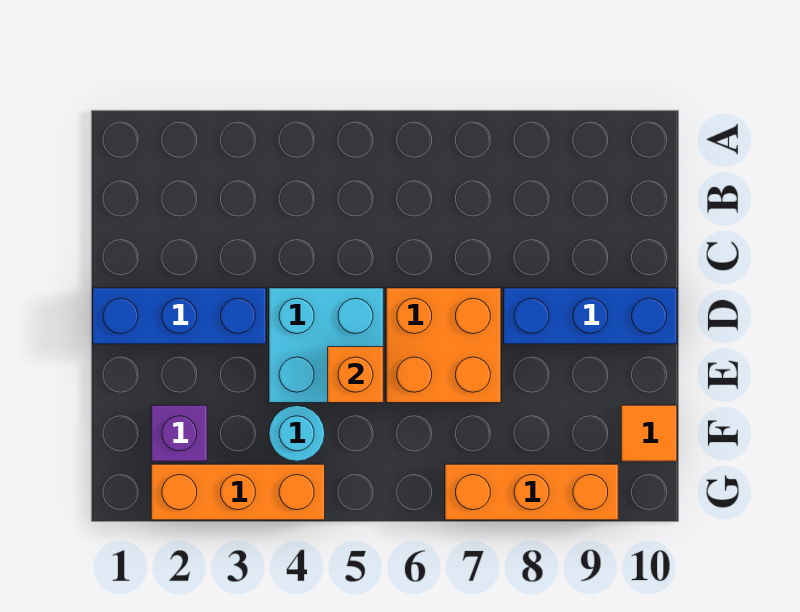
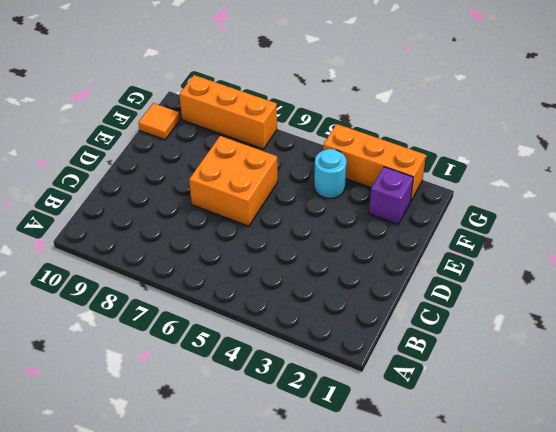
none -> blue 1x3 brick [93,288,266,344]
none -> cyan 2x2 brick [269,288,383,403]

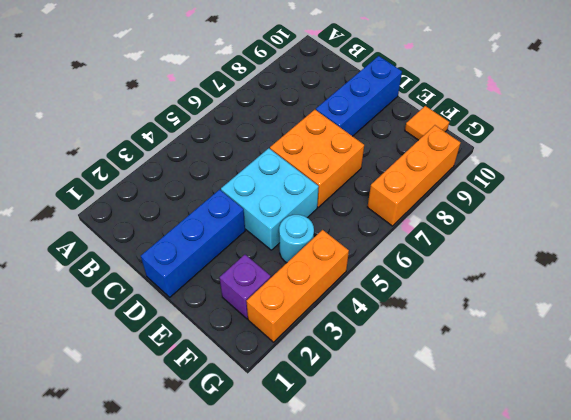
none -> orange 1x1 brick [328,347,383,403]

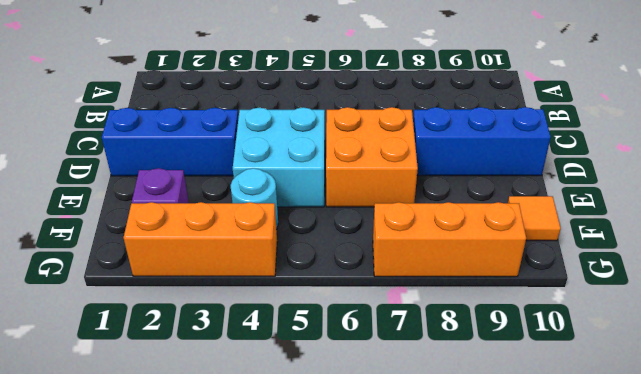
none -> orange 1x1 brick [328,347,383,403]

